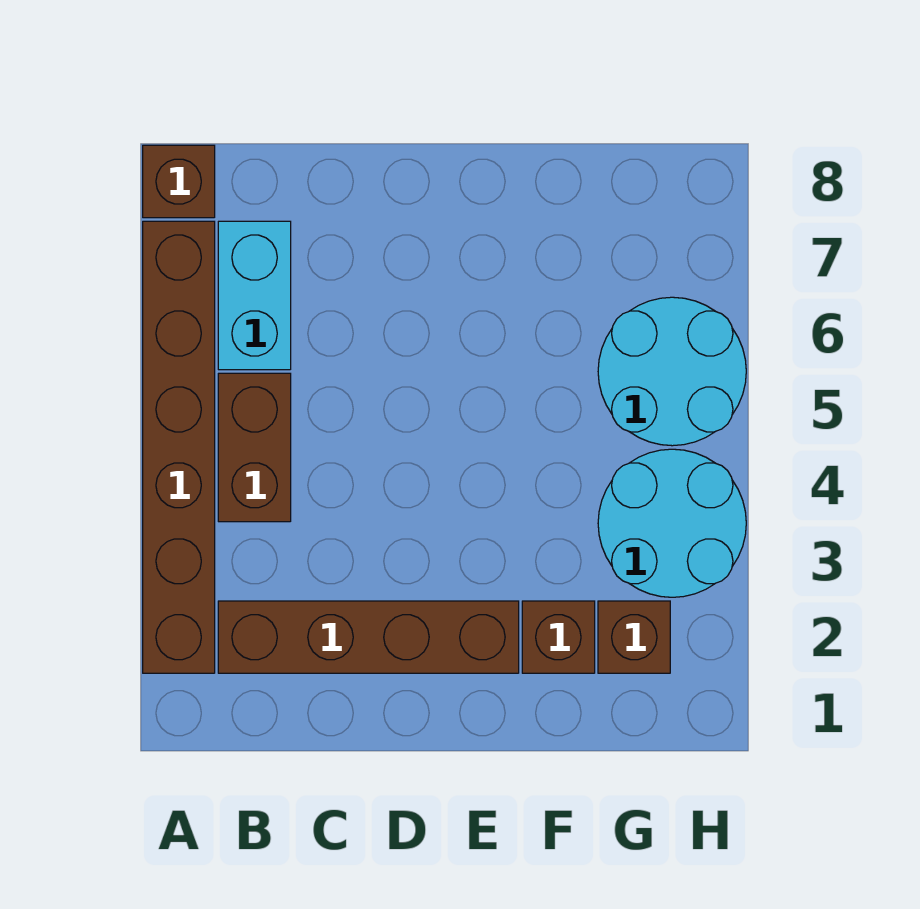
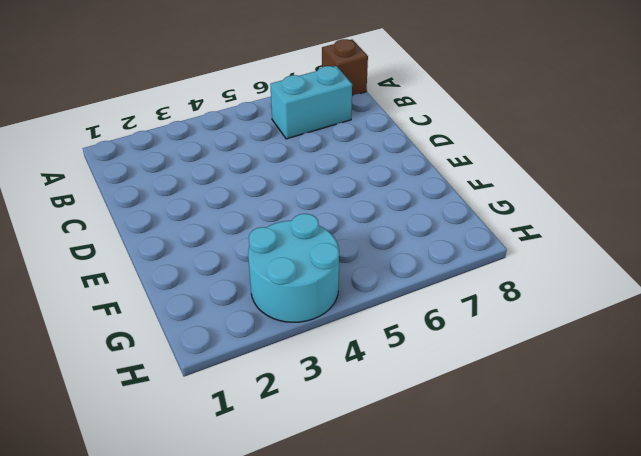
none -> brown 1x6 brick [143,221,215,673]
none -> brown 1x4 brick [218,601,519,673]

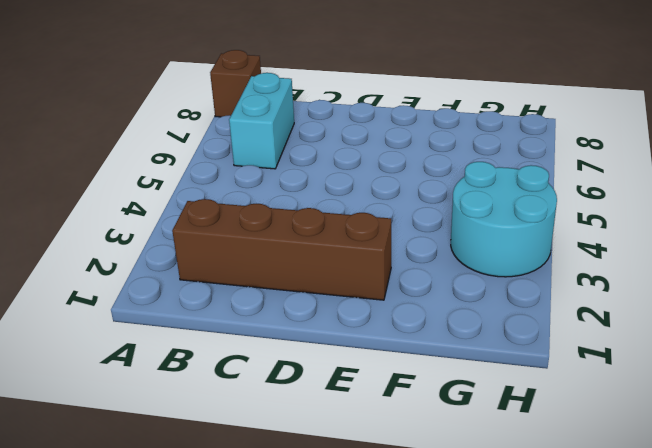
none -> brown 1x6 brick [143,221,215,673]
none -> brown 1x2 brick [218,373,291,522]

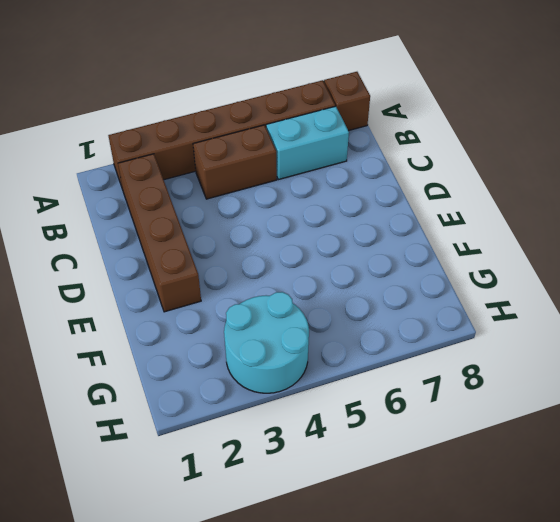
none -> brown 1x1 brick [522,601,595,673]
none -> brown 1x1 brick [598,601,670,673]

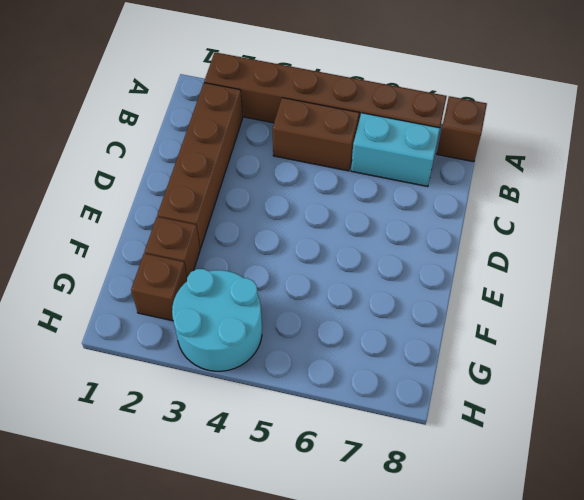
none -> cyan 2x2 round brick [598,297,746,446]

